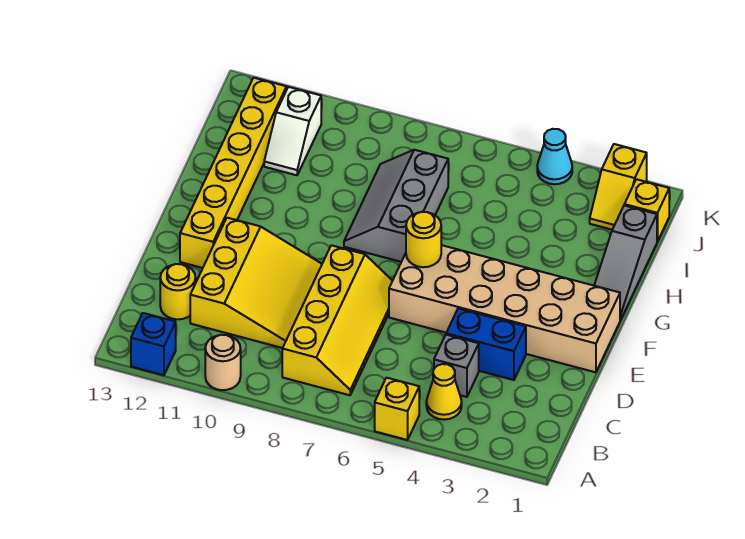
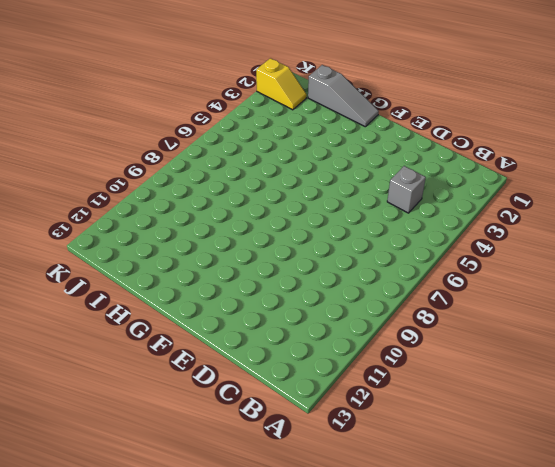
none -> yellow 1x1 brick [375,378,419,440]
none -> tan 1x1 round brick [205,335,241,390]
none -> blue 1x1 brick [131,313,176,375]

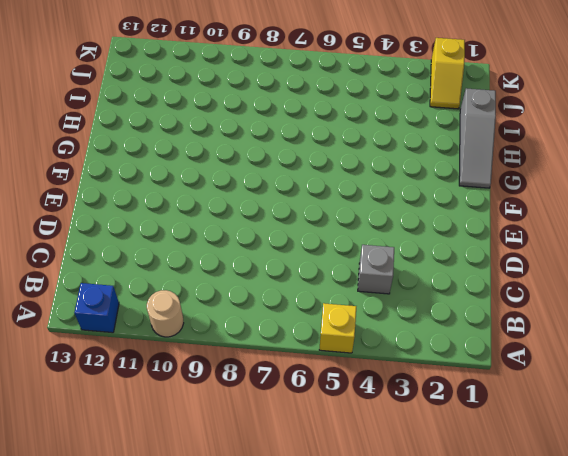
none -> yellow 1x1 cone [426,364,462,420]
none -> yellow 2x4 slope [282,245,392,395]
none -> yellow 3x3 slope [190,218,322,348]

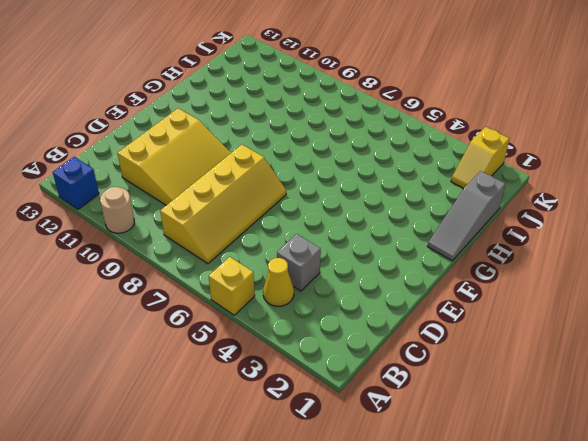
none -> yellow 1x1 round brick [160,264,196,319]
none -> blue 1x2 brick [446,308,526,380]
none -> tan 2x6 brick [389,245,620,372]

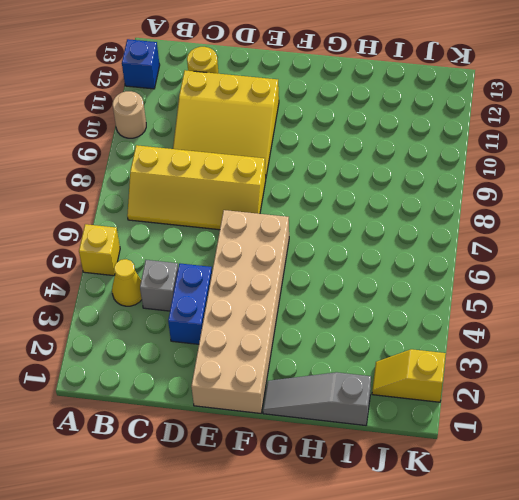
none -> yellow 1x6 brick [180,78,287,268]
none -> grey 2x3 slope [344,150,448,262]
none -> white 1x2 slope [264,87,321,175]

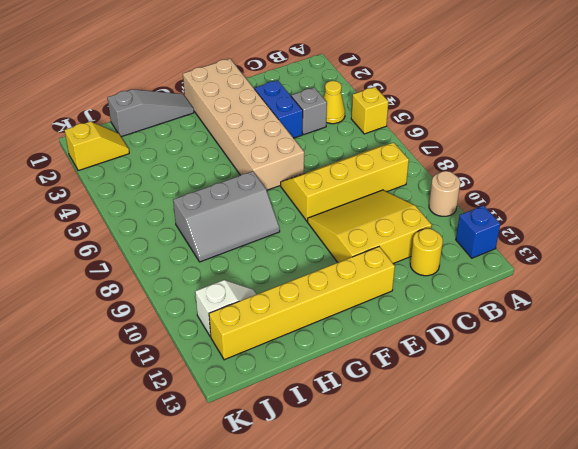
none -> yellow 1x1 brick [624,179,669,242]
none -> cyan 1x1 cone [537,129,572,184]
none -> yellow 1x1 round brick [406,212,441,267]

